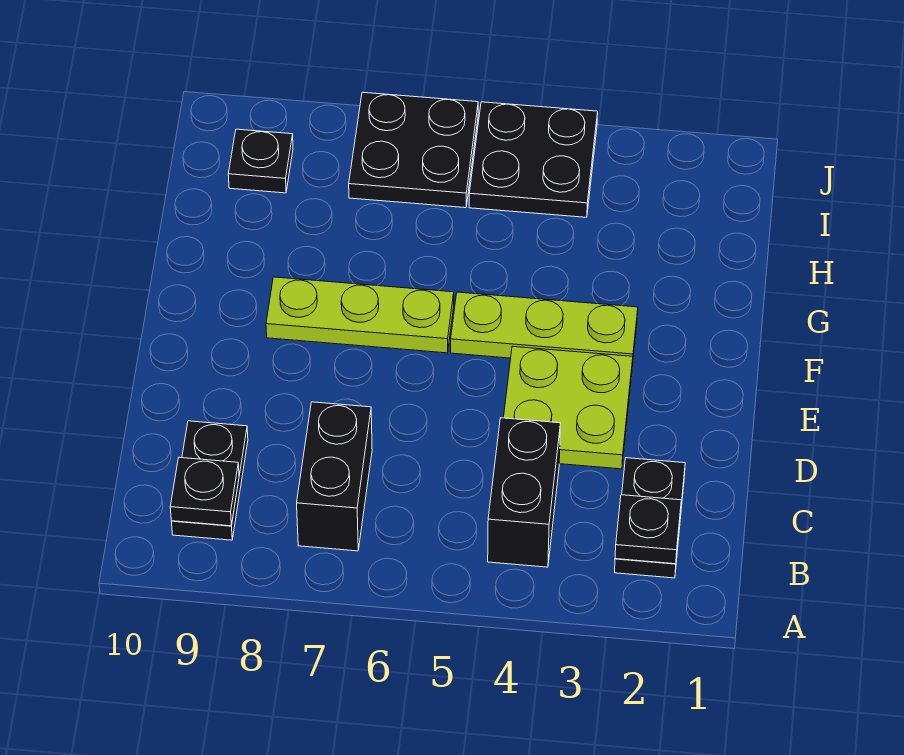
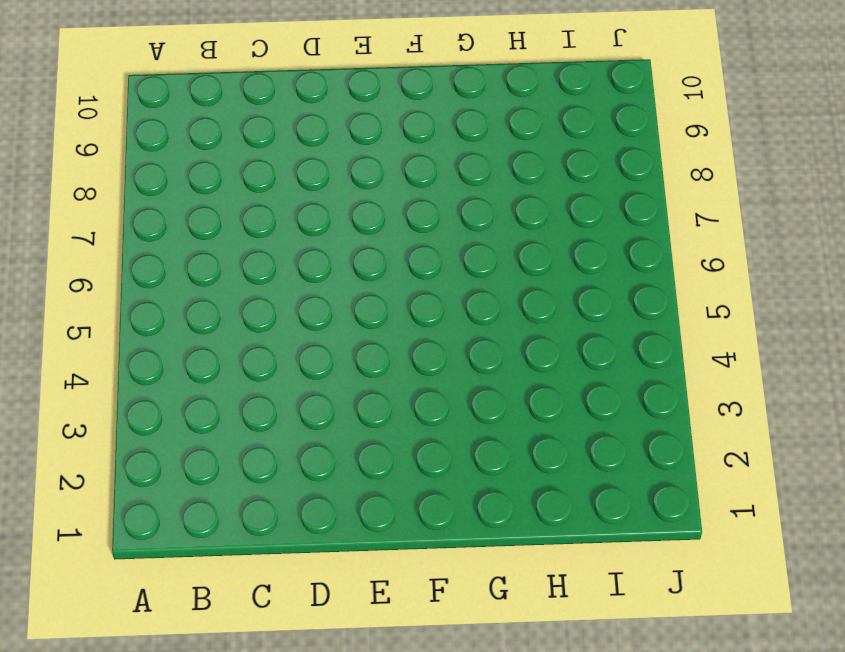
none -> black 1x2 plate [615,458,685,578]
none -> black 1x2 brick [488,418,561,567]
none -> black 1x2 brick [297,402,372,551]

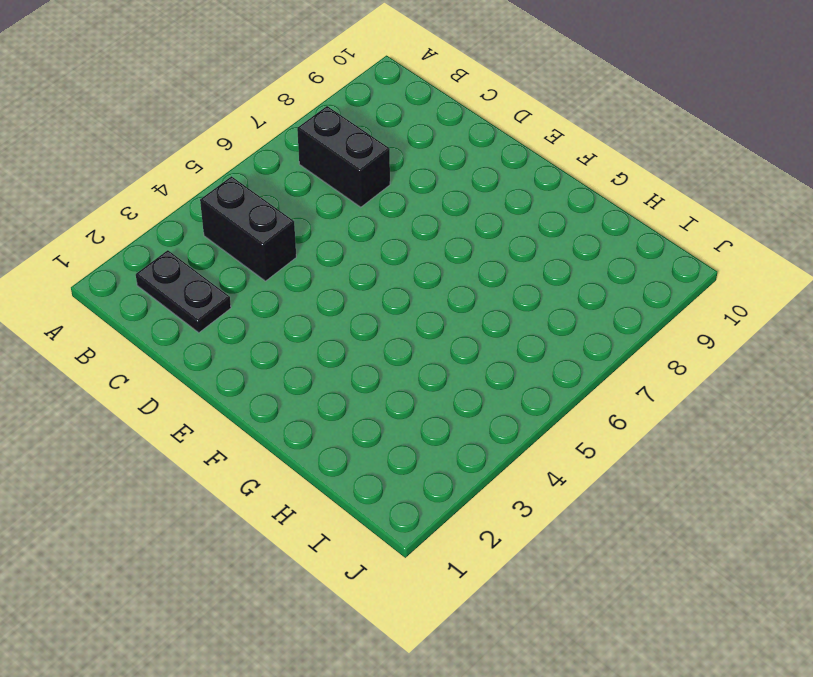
none -> black 1x2 plate [172,421,248,540]
none -> lime 2x2 plate [504,346,633,469]
none -> lime 1x3 plate [451,292,638,367]

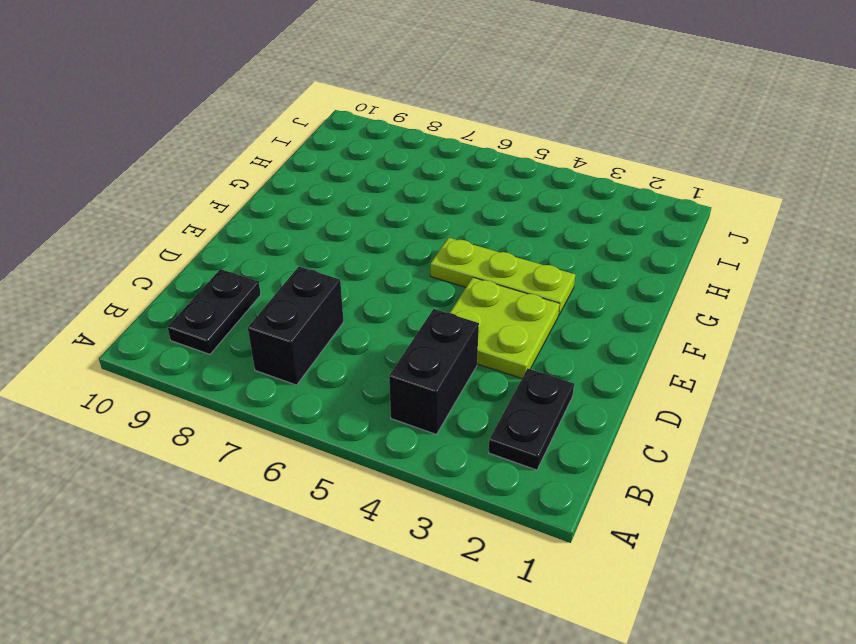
none -> lime 1x3 plate [266,277,454,353]
none -> black 2x2 plate [469,102,598,217]
none -> black 2x2 plate [349,92,478,208]

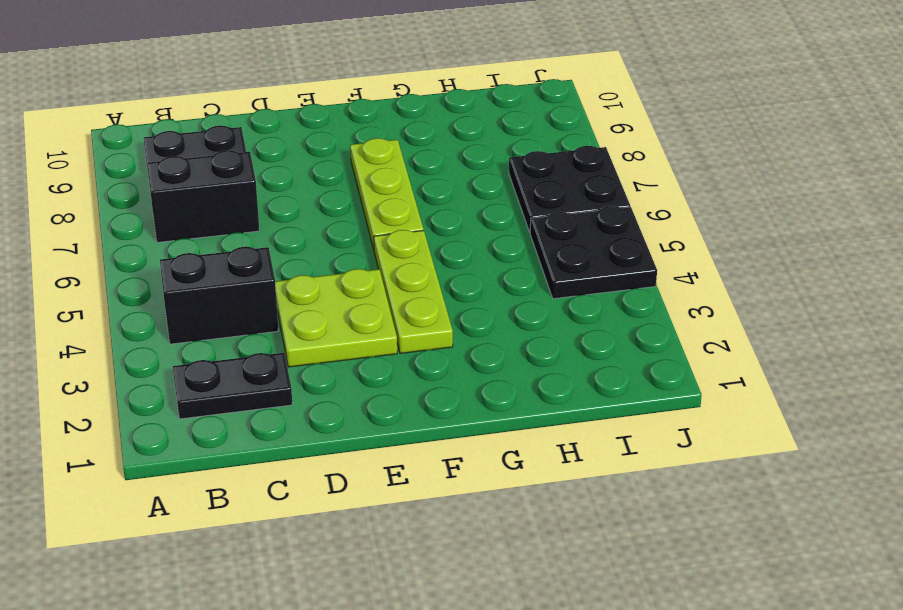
none -> black 1x1 plate [228,129,293,193]
none -> black 1x1 plate [615,495,681,564]
none -> black 1x1 plate [170,457,239,526]

